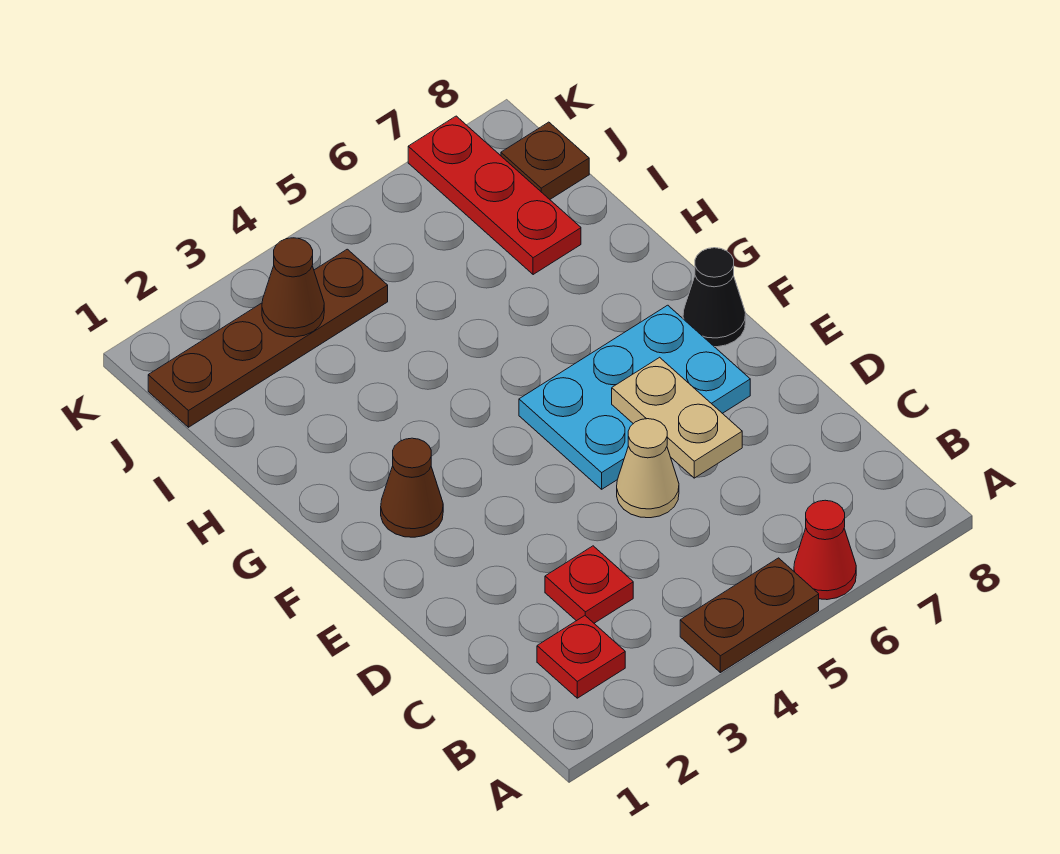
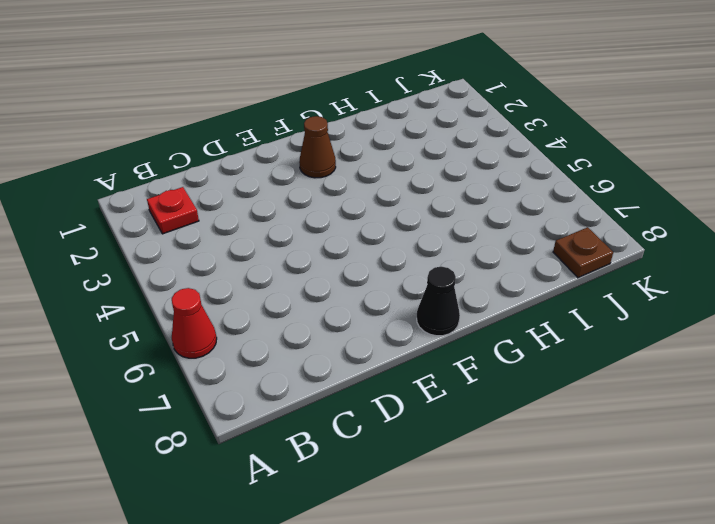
none -> brown 1x2 plate [680,558,819,673]
none -> red 1x1 plate [545,546,633,623]
none -> tan 1x1 cone [617,419,679,518]

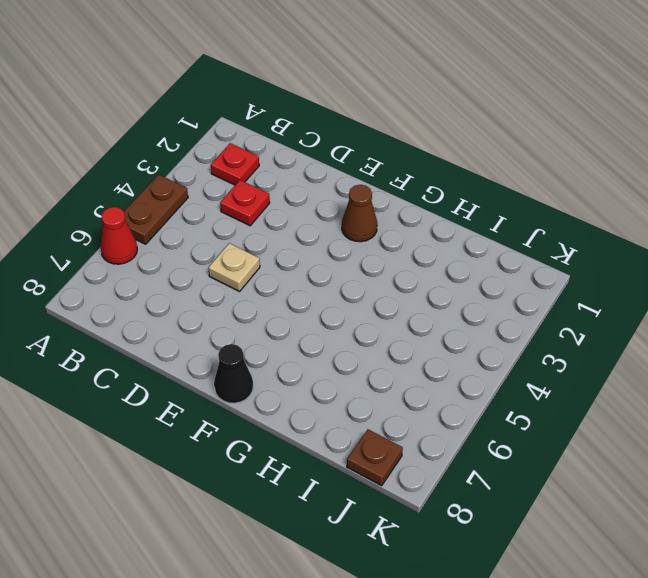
tan 1x1 plate [208,243,260,291] -> tan 1x1 cone [617,419,679,518]
none -> cyan 2x3 plate [519,305,750,489]
none -> red 1x3 plate [408,116,581,275]
none -> brown 1x4 plate [148,249,388,427]

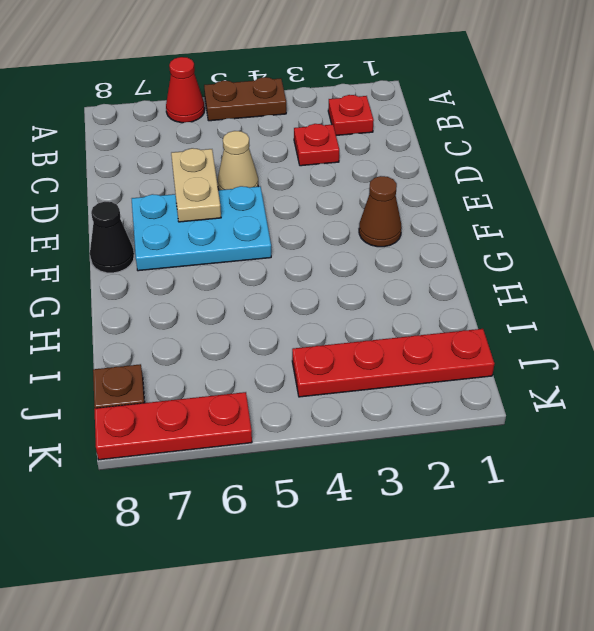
red 1x4 plate [292,329,494,397] -> brown 1x4 plate [148,249,388,427]
red 1x3 plate [94,392,252,460] -> red 1x3 plate turned to [408,116,581,275]
none -> brown 1x1 cone [262,238,324,337]

